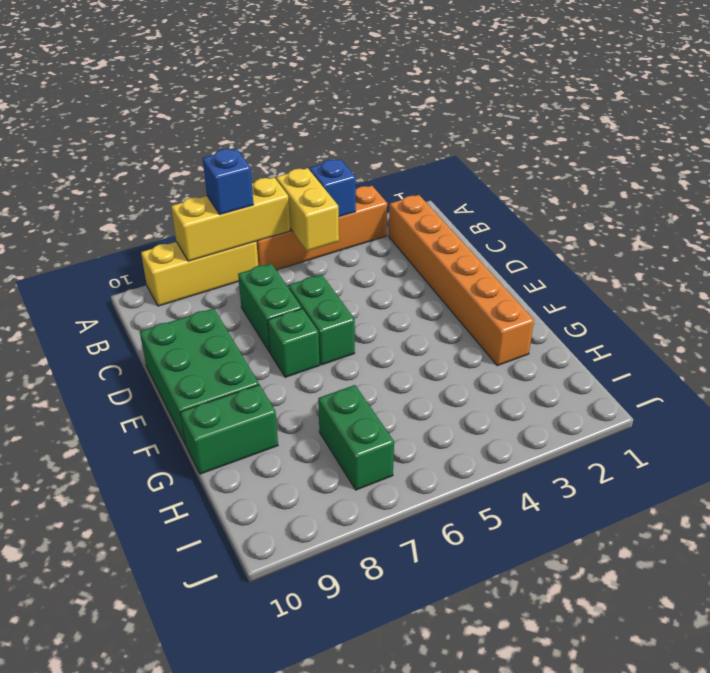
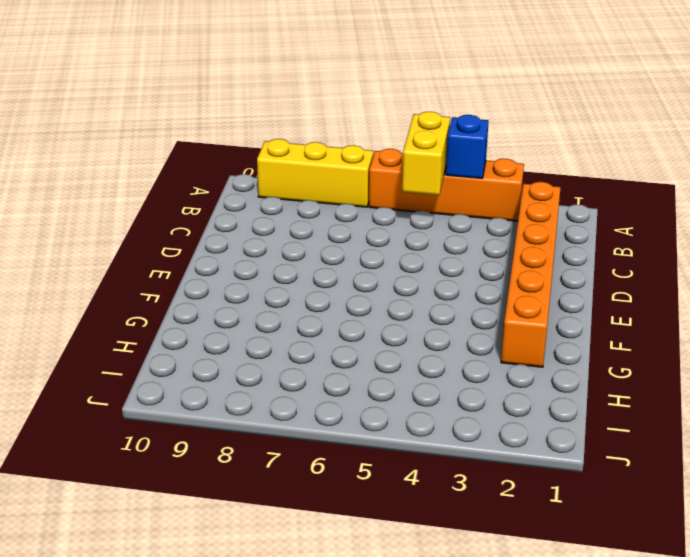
none -> green 1x2 brick [238,264,302,352]
none -> green 1x2 brick [288,275,355,365]
none -> green 2x3 brick [140,308,259,444]

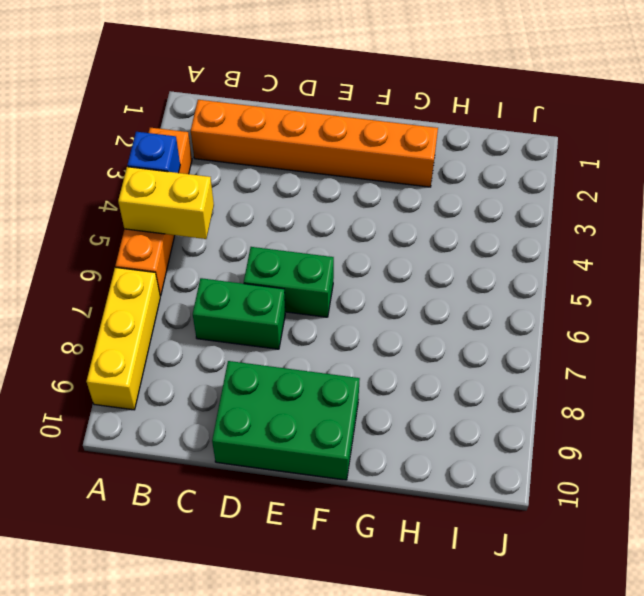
none -> green 1x1 brick [268,309,320,377]
none -> green 1x2 brick [180,385,278,474]
none -> green 1x2 brick [318,385,394,490]

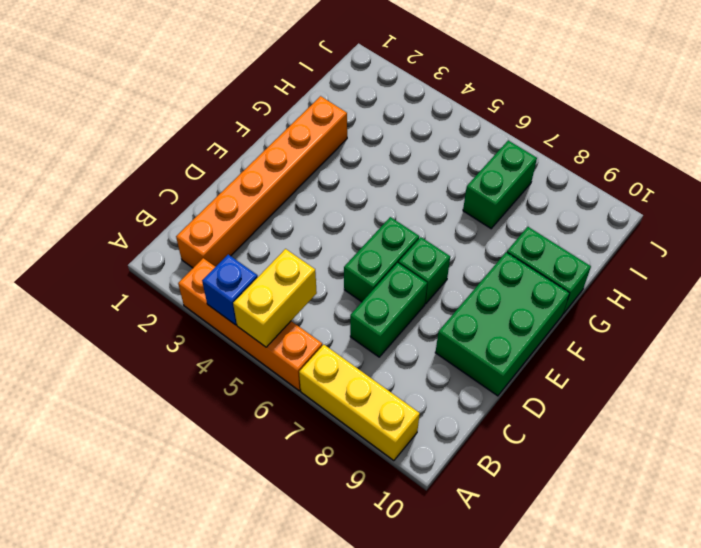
none -> yellow 1x3 brick [171,177,290,261]
none -> blue 1x1 brick [203,149,254,215]

